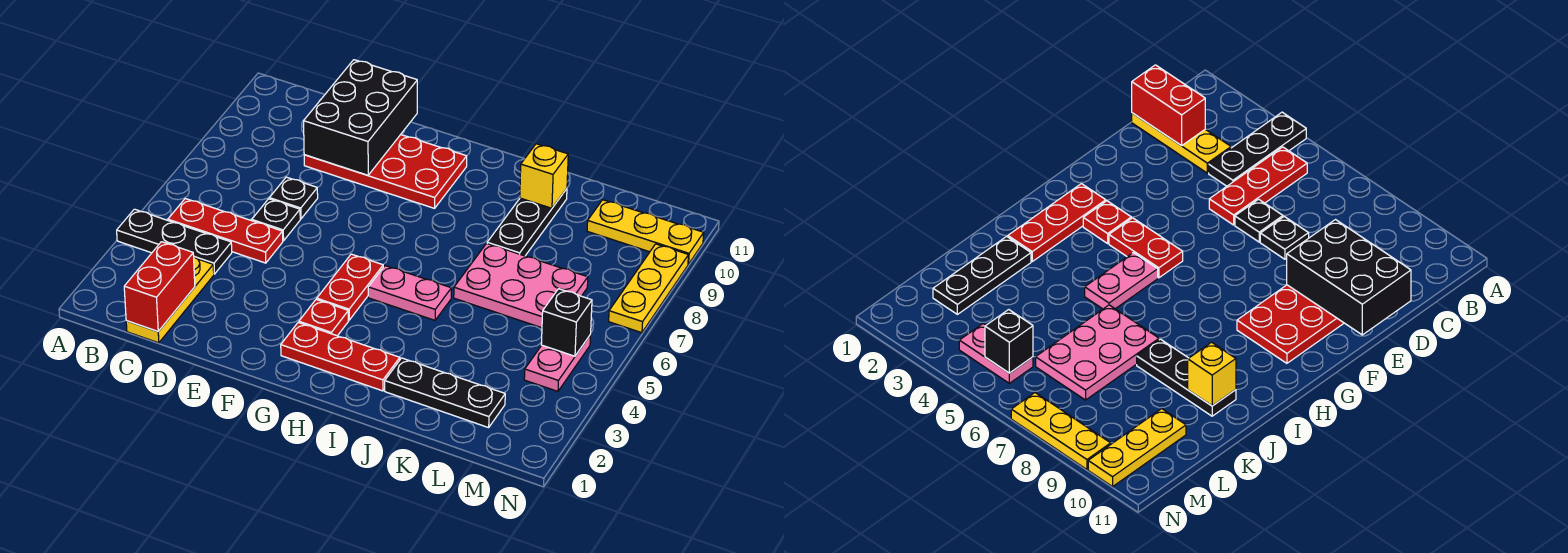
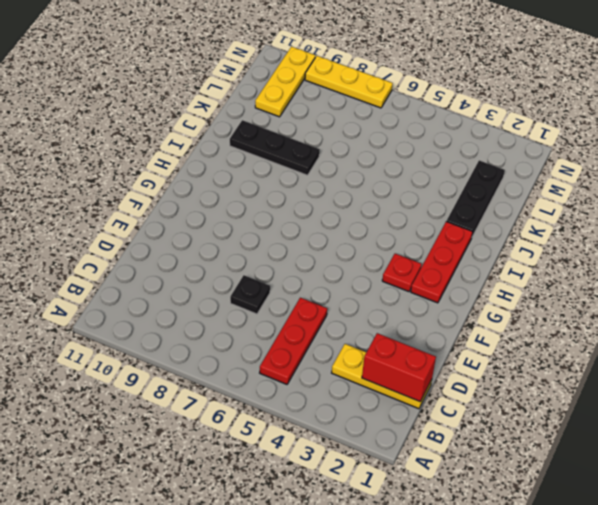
none -> black 1x3 plate [117,209,232,274]
none -> black 1x1 plate [252,199,300,241]
none -> red 2x4 plate [304,135,467,208]

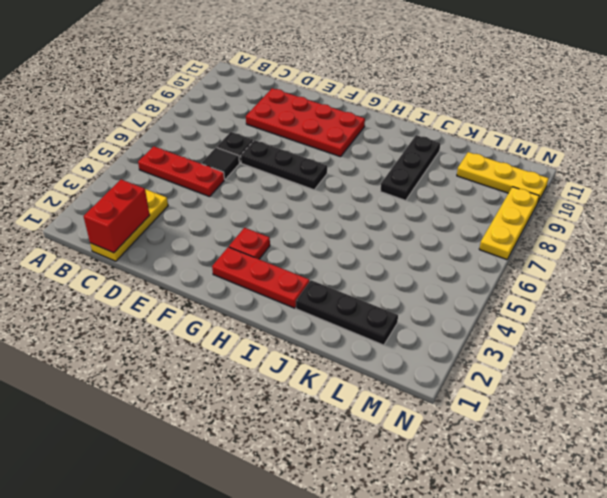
black 1x1 tile [201,147,239,179] -> black 1x1 plate [252,199,300,241]
black 1x3 plate [241,140,327,190] -> black 1x3 plate moved to [117,209,232,274]
none -> red 1x2 plate [317,254,383,320]
none -> pink 1x2 plate [368,266,451,320]
none -> pink 2x3 plate [454,243,588,328]

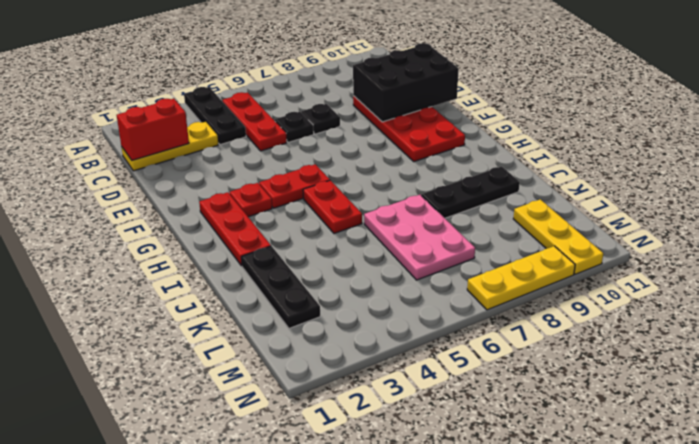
red 1x2 plate [303,180,362,233] -> pink 1x2 plate [368,266,451,320]
none -> pink 1x2 plate [524,335,591,391]
none -> yellow 1x1 brick [520,144,568,208]
none -> black 1x1 brick [541,289,592,356]

